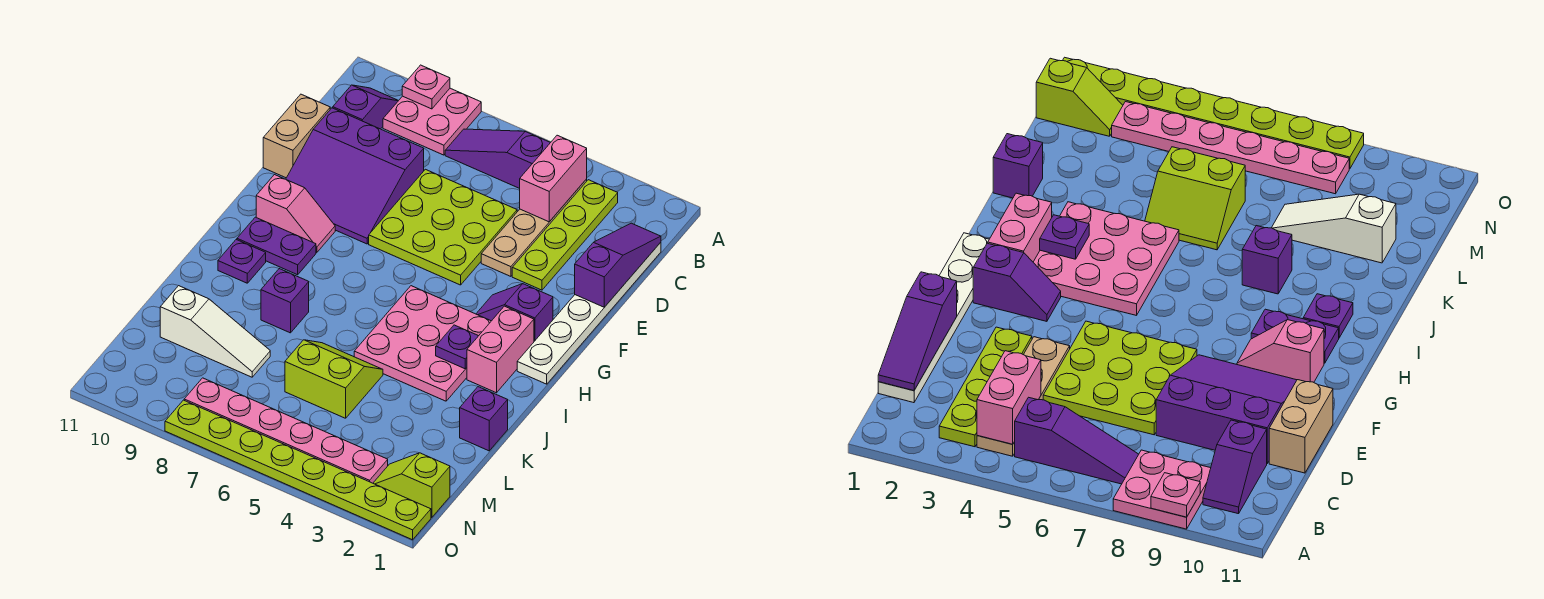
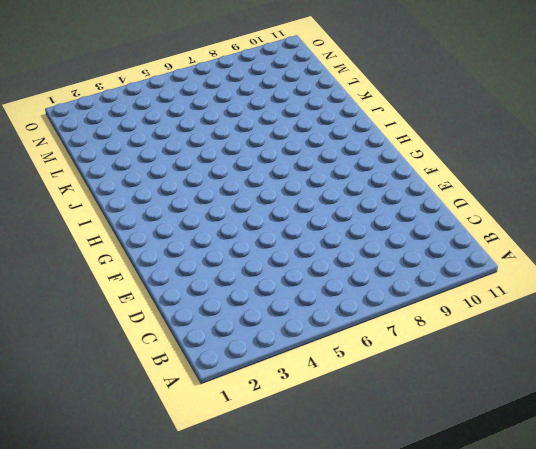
none -> pink 2x2 plate [383,88,481,155]
none -> lime 1x4 plate [512,180,618,290]
none -> tan 1x4 plate [481,179,587,276]

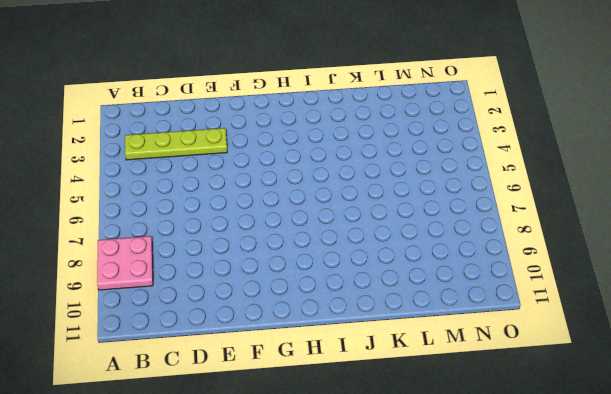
none -> tan 1x4 plate [481,179,587,276]
none -> purple 1x3 slope [445,129,550,188]
none -> purple 1x2 slope [333,85,398,129]

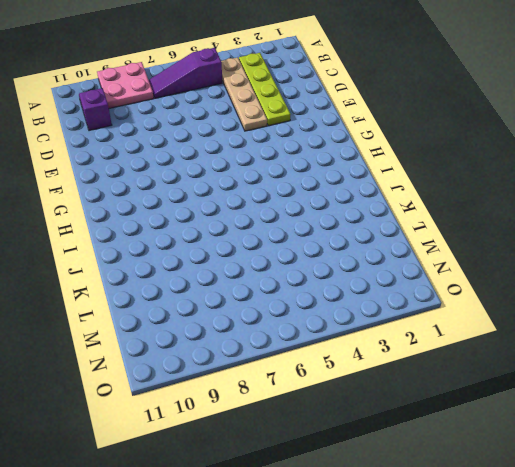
none -> white 1x6 plate [517,242,661,384]
none -> lime 3x3 plate [369,169,517,285]
none -> purple 3x3 slope [286,108,424,244]

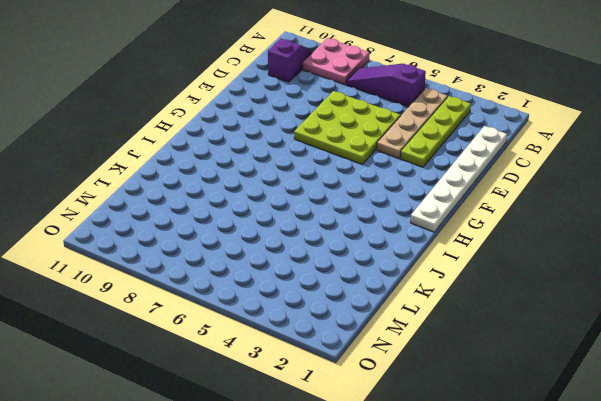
none -> purple 3x3 slope [286,108,424,244]
none -> tan 1x2 brick [263,94,330,178]
none -> purple 1x2 slope [476,284,553,341]

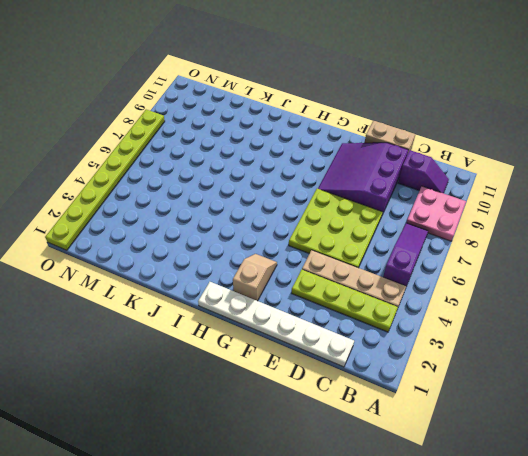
tan 1x2 slope [233,254,277,301] -> purple 1x2 slope [476,284,553,341]
none -> pink 1x2 slope [256,174,335,253]
none -> pink 1x2 brick [467,306,534,393]
none -> pink 3x3 plate [354,286,491,401]

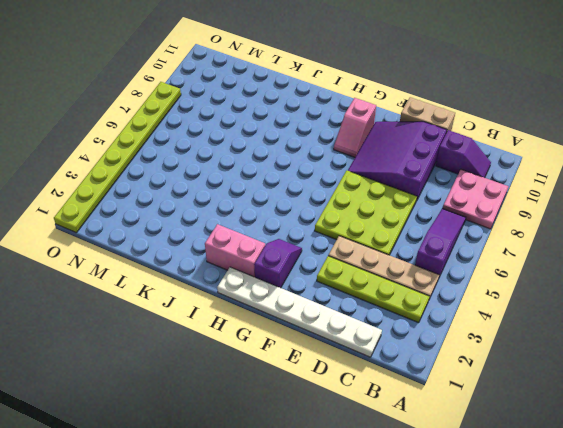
none -> pink 3x3 plate [354,286,491,401]
none -> purple 1x2 plate [237,217,316,275]
none -> purple 1x1 plate [218,240,266,283]

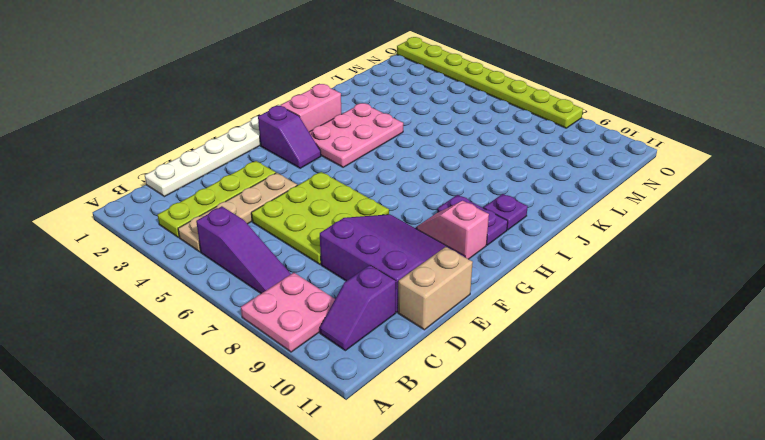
pink 2x3 plate [309,103,403,167] -> pink 3x3 plate [354,286,491,401]
none -> purple 1x1 brick [261,269,309,333]
none -> purple 1x1 brick [460,387,508,451]
none -> lime 2x2 slope [285,340,383,418]

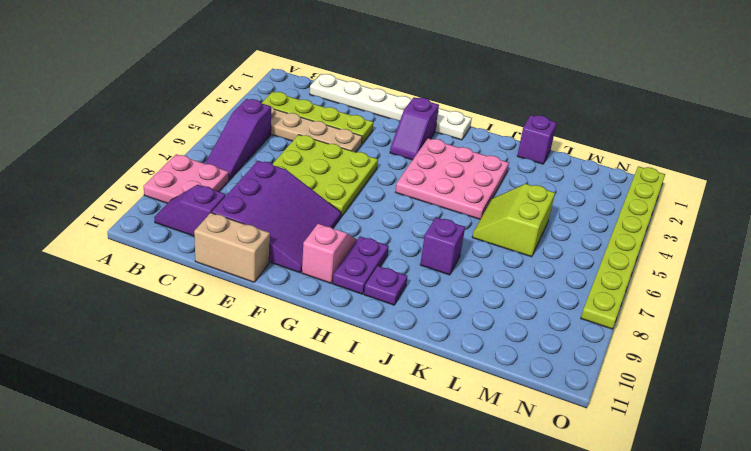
none -> pink 1x2 brick [467,306,534,393]
none -> white 1x3 slope [160,286,270,377]
none -> lime 1x2 slope [373,453,450,518]

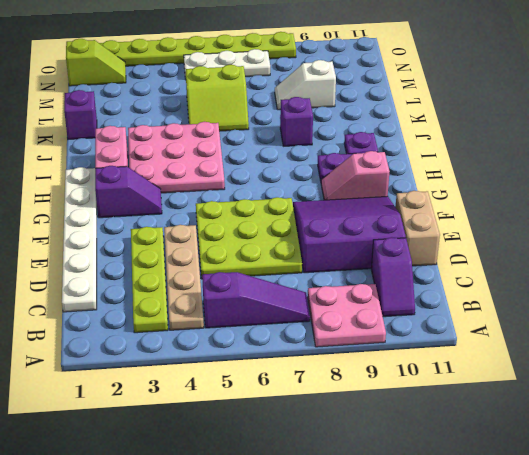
white 1x2 slope [275,60,336,110] -> white 1x3 slope [160,286,270,377]
white 1x3 plate [184,49,270,80] -> pink 1x6 plate [184,378,388,483]
none -> pink 1x1 plate [402,65,450,109]
none -> pink 1x2 brick [520,135,587,222]
none -> purple 1x3 slope [575,223,661,307]

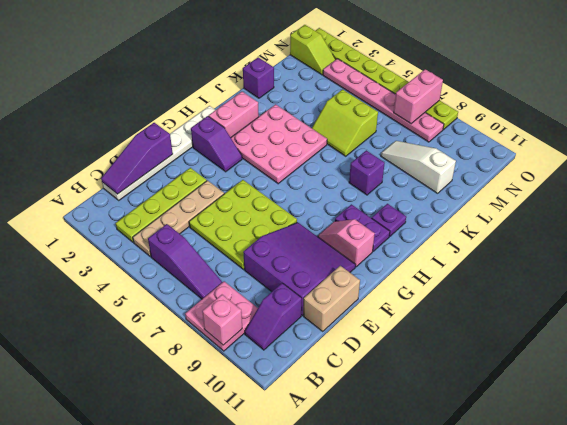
pink 1x1 brick [202,295,242,345] -> pink 1x1 plate [402,65,450,109]
pink 1x2 brick [394,69,443,124] -> pink 1x2 brick moved to [520,135,587,222]
none -> purple 1x1 plate [436,325,478,369]

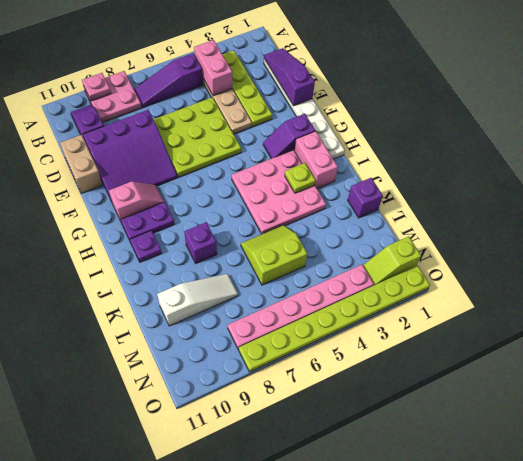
lime 1x1 plate [285,163,316,193] -> purple 1x1 plate [436,325,478,369]

